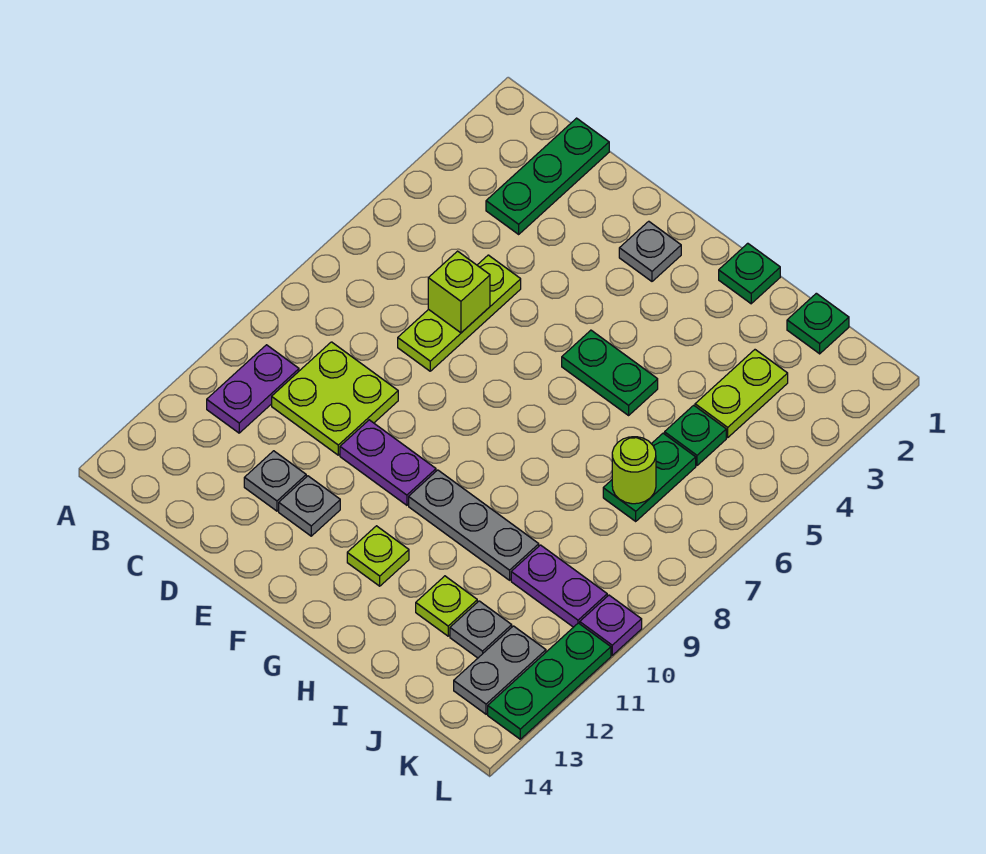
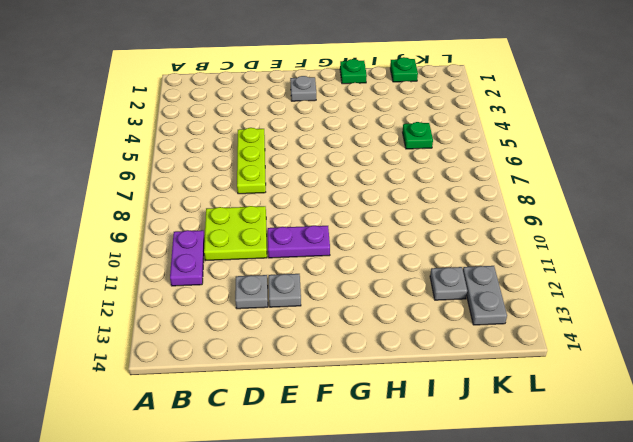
none -> green 1x3 plate [486,118,609,234]
none -> green 1x2 plate [562,330,658,415]
none -> grey 1x3 plate [409,470,539,580]

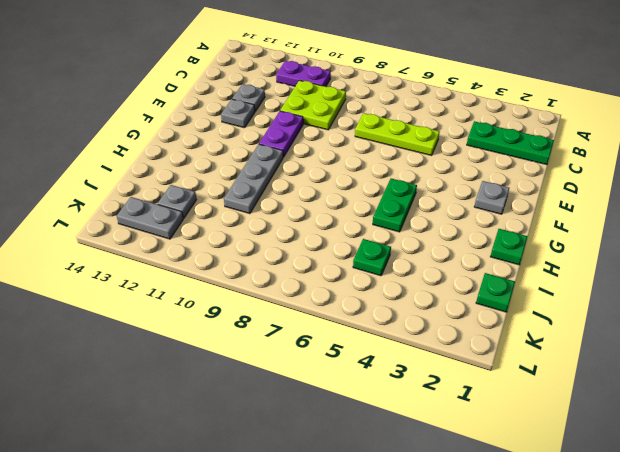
none -> lime 1x1 plate [347,526,409,586]
none -> lime 1x1 plate [416,576,477,636]
none -> lime 1x2 plate [695,350,788,437]

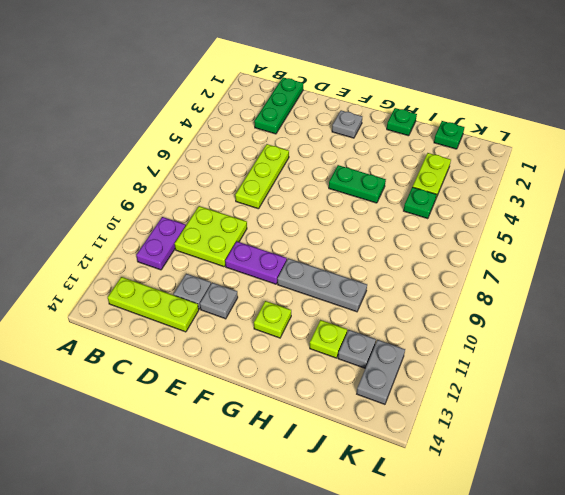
lime 1x3 plate [108,277,199,332] -> none
none -> green 1x2 plate [603,433,696,521]
none -> purple 1x2 plate [511,545,607,627]
none -> purple 1x1 plate [580,595,642,655]

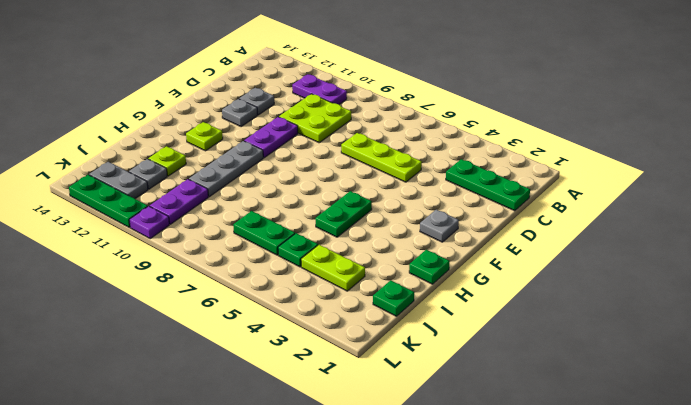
none -> lime 1x1 brick [428,251,490,333]
none -> lime 1x1 round brick [612,437,656,504]

